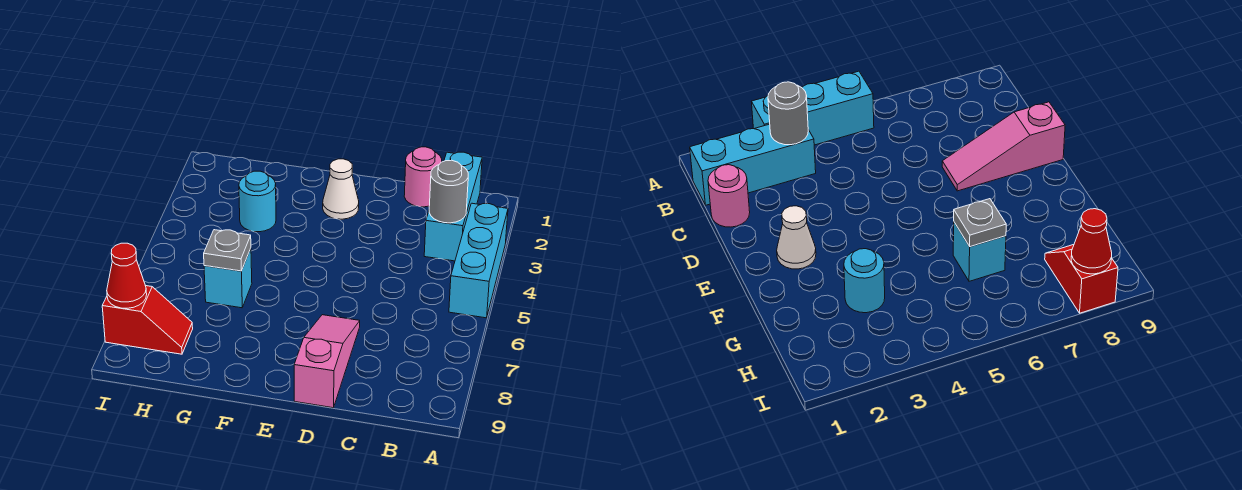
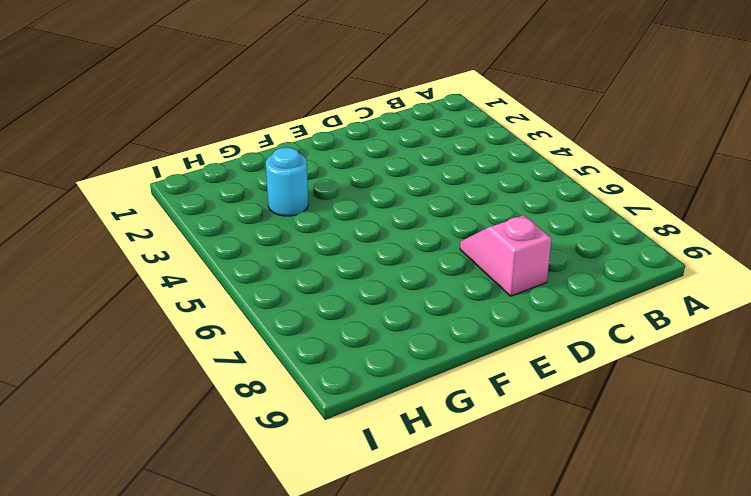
pink 1x2 slope [460,215,552,296] -> pink 1x3 slope [294,315,360,408]
none -> cyan 1x3 brick [449,203,508,318]
none -> cyan 1x3 brick [424,152,482,261]

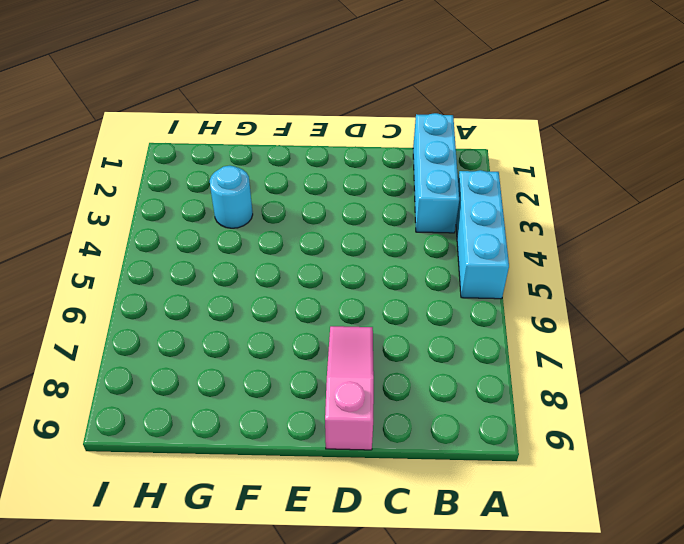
none -> pink 1x1 round brick [404,147,442,207]
none -> white 1x1 cone [323,159,359,219]

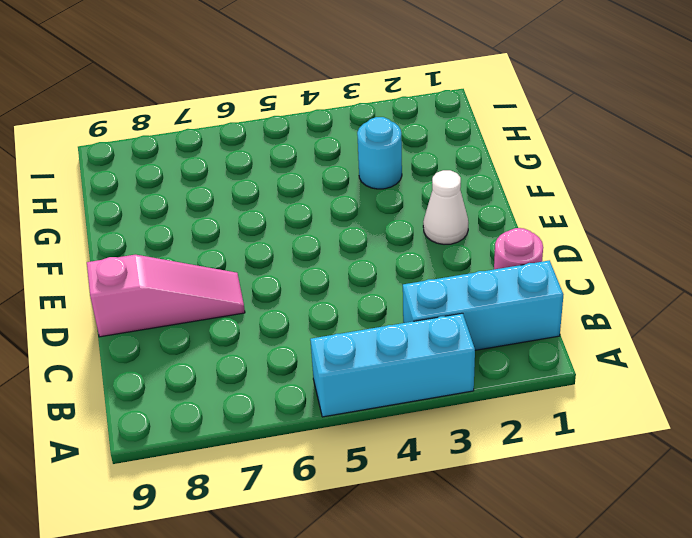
none -> cyan 1x1 brick [204,249,252,308]
none -> red 1x2 slope [102,286,193,354]

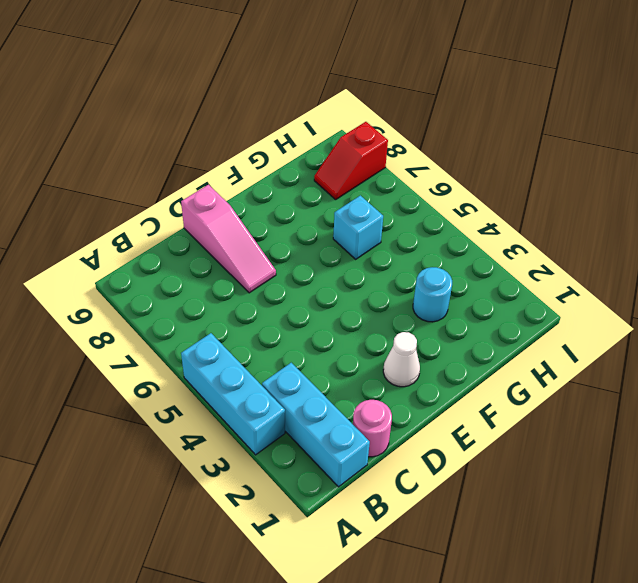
none -> grey 1x1 round brick [429,160,468,223]
none -> grey 1x1 plate [204,230,251,271]

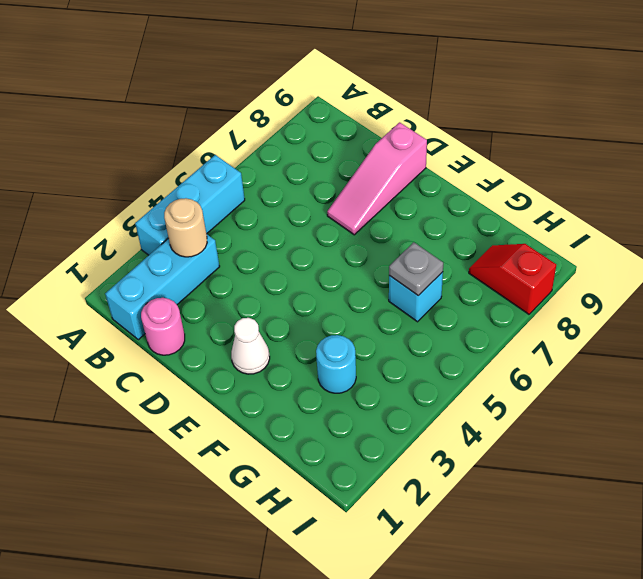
tan 1x1 round brick [164,198,207,257] -> grey 1x1 round brick [429,160,468,223]
none -> red 1x1 cone [107,243,147,308]

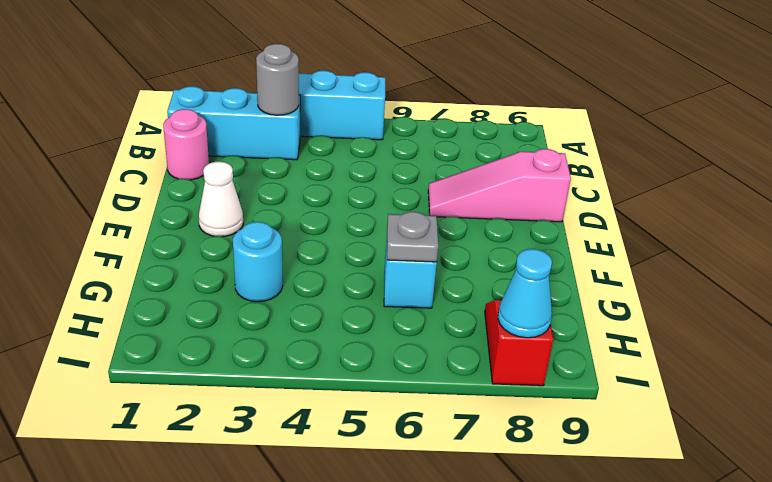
cyan 1x1 cone [498,249,552,338] -> red 1x1 cone [107,243,147,308]

